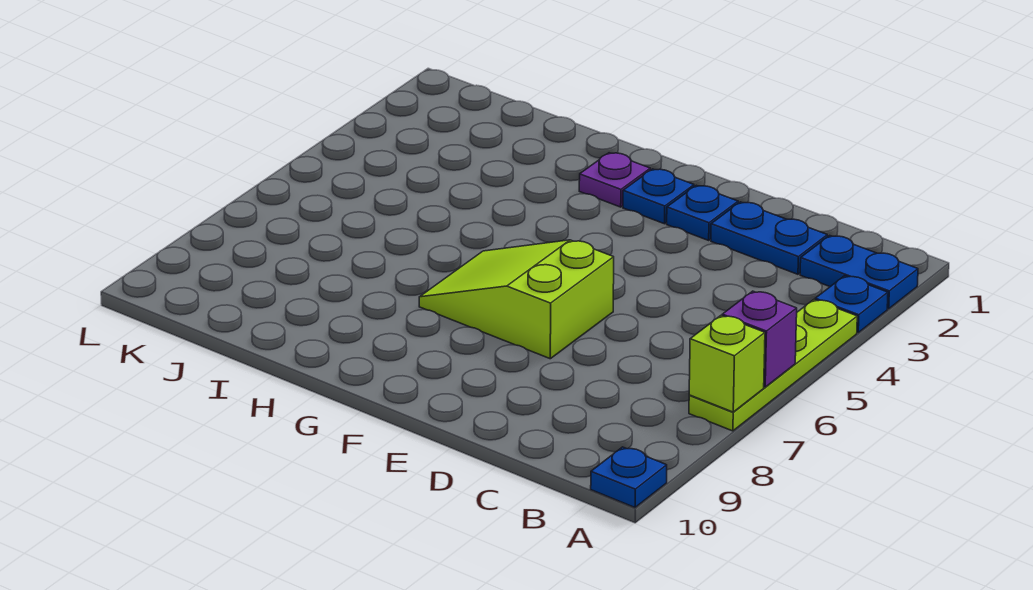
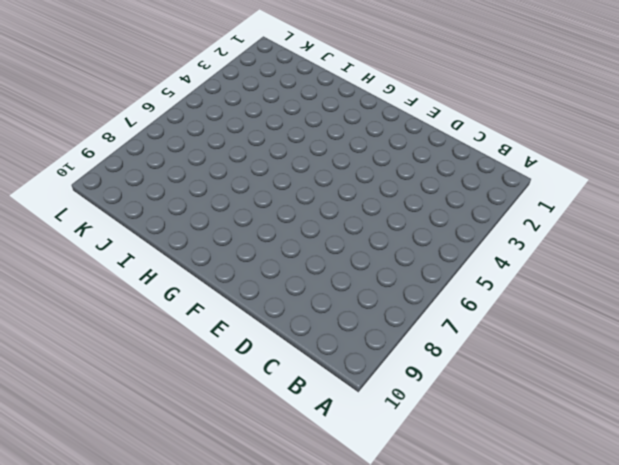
none -> blue 1x2 plate [800,236,918,309]
none -> blue 1x1 plate [815,276,888,333]

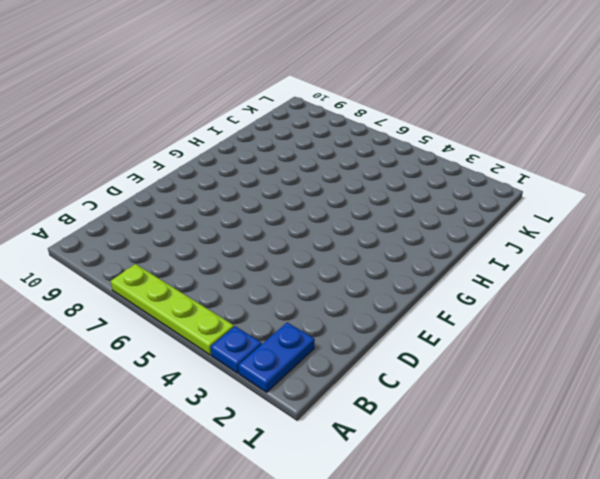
none -> blue 1x1 plate [591,447,667,507]
none -> blue 1x2 plate [711,202,827,274]

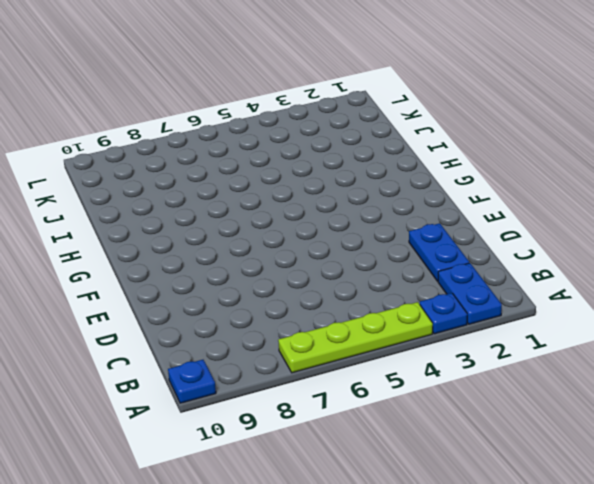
none -> blue 1x1 plate [667,185,738,240]
none -> lime 2x3 slope [419,240,614,359]

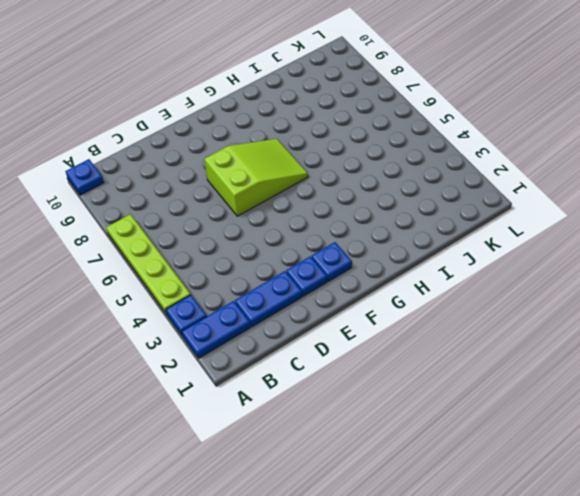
none -> purple 1x1 plate [579,153,650,207]
none -> purple 1x1 brick [722,291,797,387]

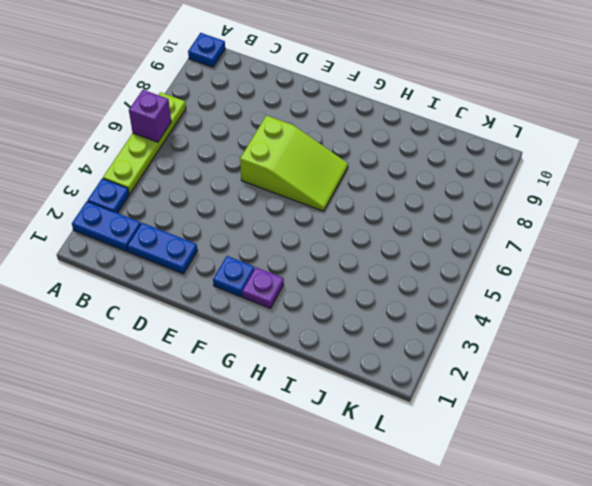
none -> blue 1x1 plate [667,185,738,240]
none -> lime 1x1 brick [689,316,765,412]

